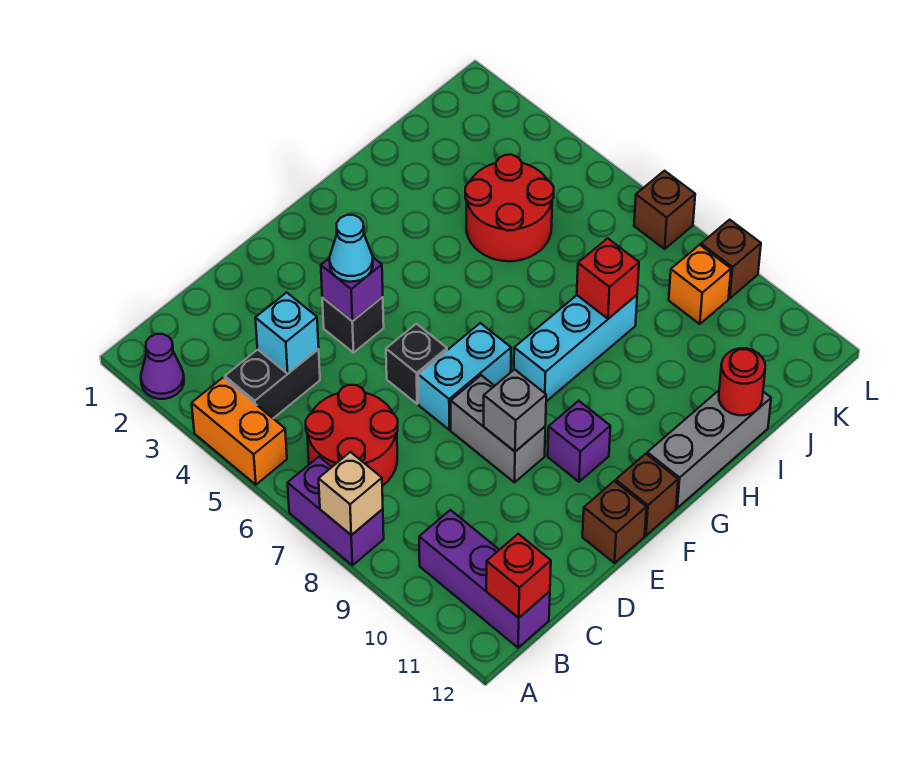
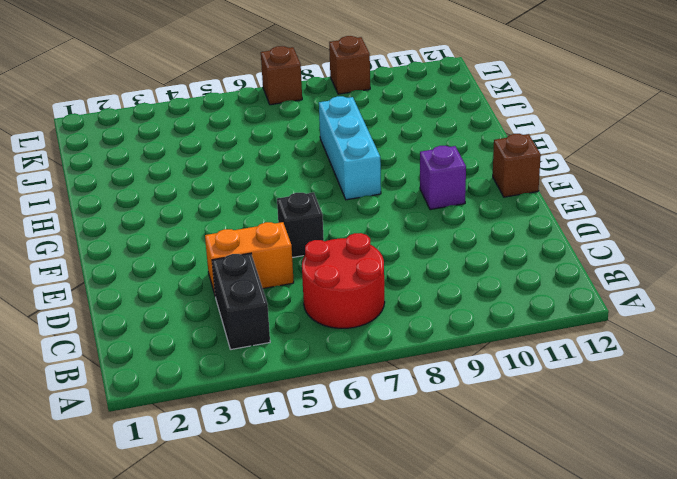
orange 1x2 brick [205,222,294,294] -> orange 1x2 brick moved to [192,378,287,485]
none -> purple 1x1 cone [141,334,184,399]
none -> purple 1x2 brick [288,457,384,565]
none -> purple 1x3 brick [419,510,550,648]

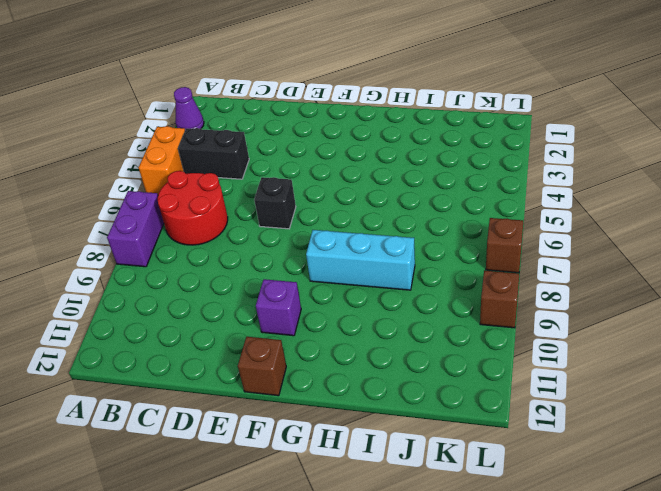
none -> purple 1x3 brick [419,510,550,648]
none -> black 1x1 brick [322,297,384,353]
none -> cyan 1x2 brick [418,323,511,430]

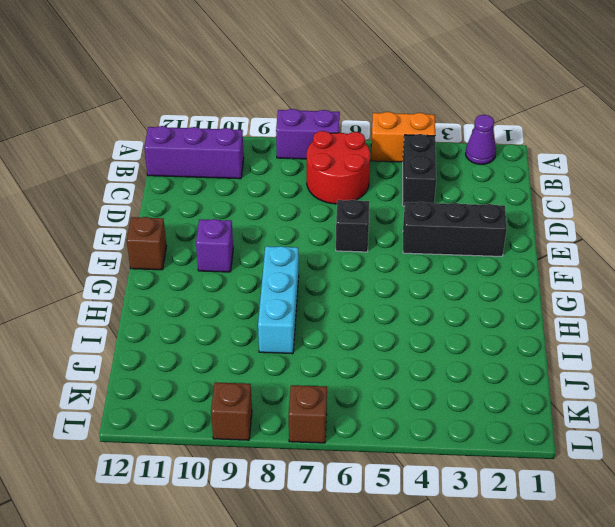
black 1x3 brick [403,202,507,256] -> black 1x1 brick [322,297,384,353]
none -> cyan 1x2 brick [418,323,511,430]
none -> grey 1x2 brick [451,375,545,482]
none -> brown 1x1 brick [583,481,647,563]

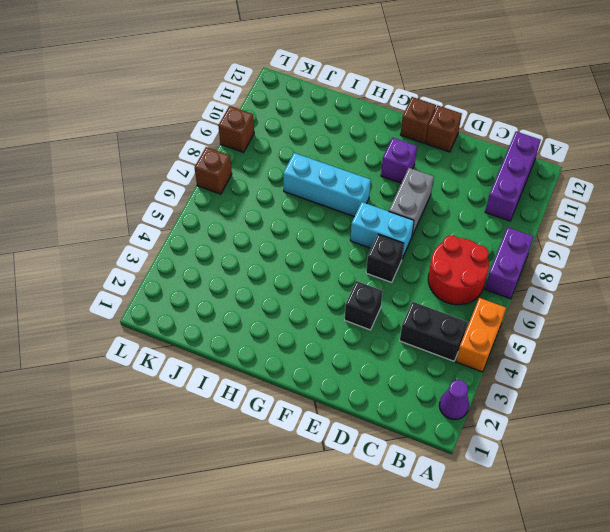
none -> grey 1x3 brick [647,391,771,508]
none -> red 2x2 round brick [465,155,554,261]
none -> orange 1x1 brick [669,245,731,324]

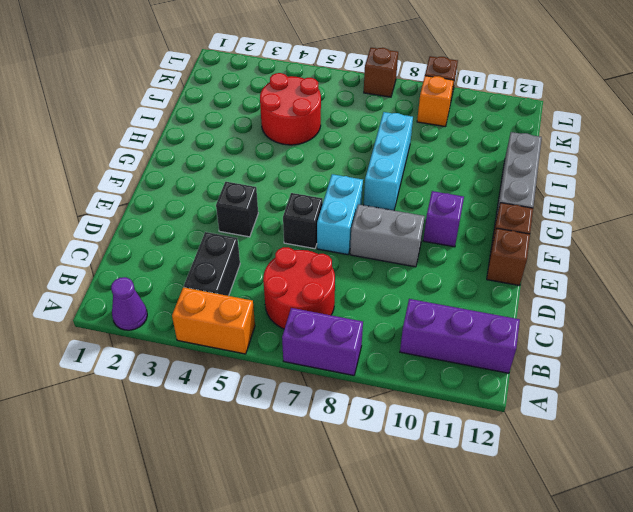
none -> tan 1x1 brick [319,452,383,535]
none -> red 1x1 brick [486,534,551,618]
none -> cyan 1x1 brick [255,292,319,373]

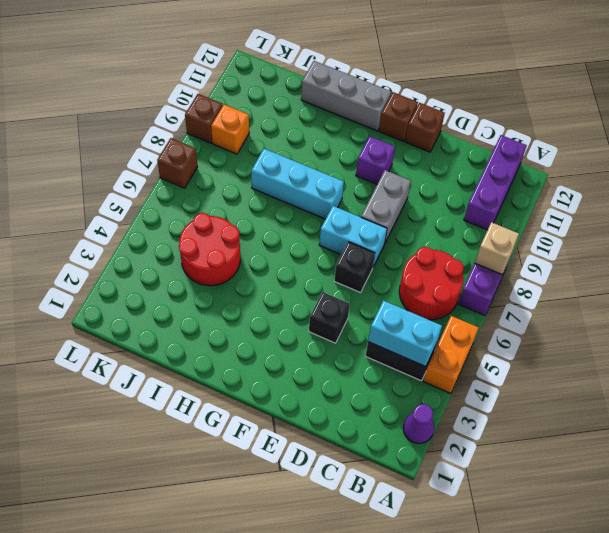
cyan 1x2 brick [368,301,442,367] -> cyan 1x1 brick [255,292,319,373]
none -> red 1x1 brick [486,534,551,618]
none -> purple 1x1 brick [321,258,383,321]
none -> grey 1x1 brick [484,370,546,451]

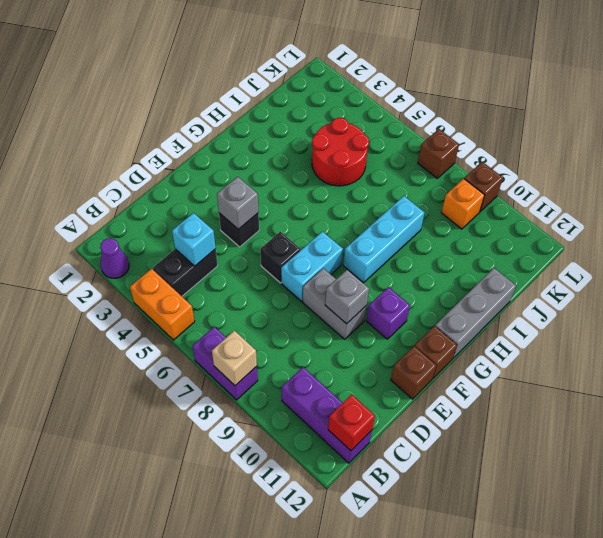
grey 1x1 brick [217,177,259,229] -> purple 1x1 brick [321,258,383,321]
none -> red 2x2 round brick [306,385,398,486]
none -> red 1x1 brick [577,238,639,319]
none -> red 1x1 round brick [719,348,765,415]

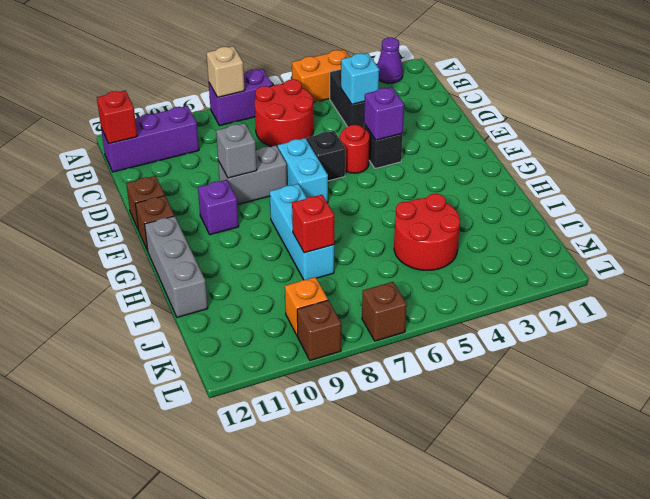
red 1x1 round brick [340,125,370,173] -> red 1x1 round brick moved to [719,348,765,415]
none -> cyan 1x1 cone [330,215,373,282]

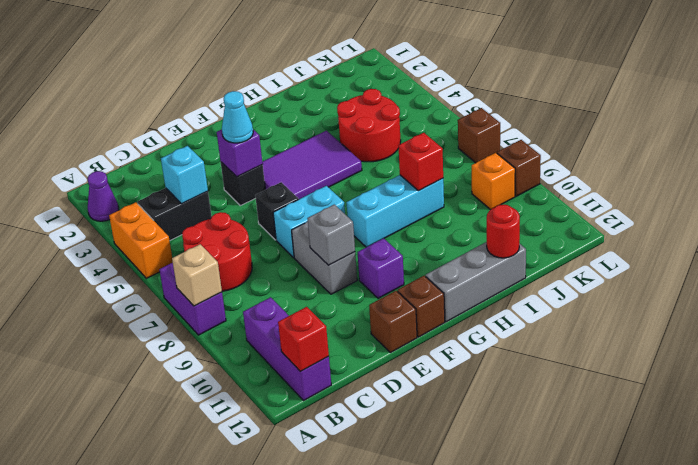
purple 2x3 tile [262,130,362,199] -> none

